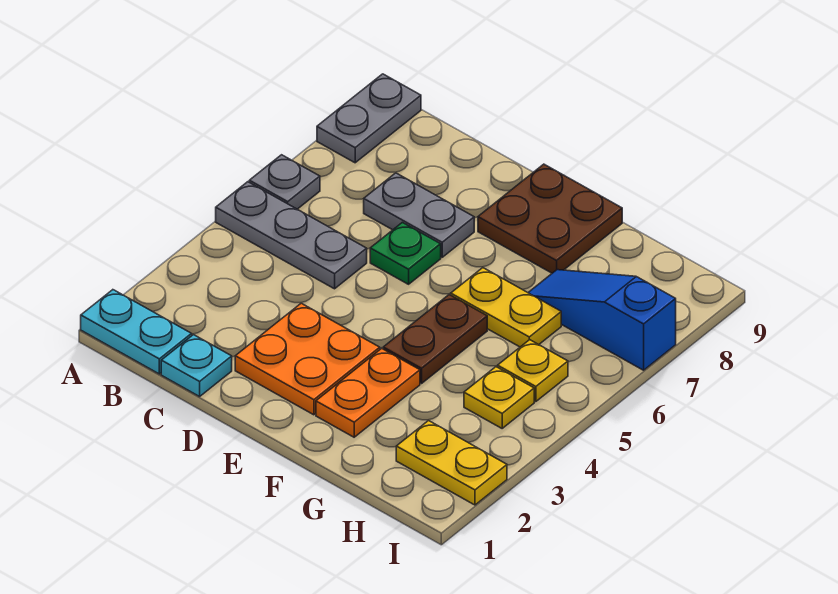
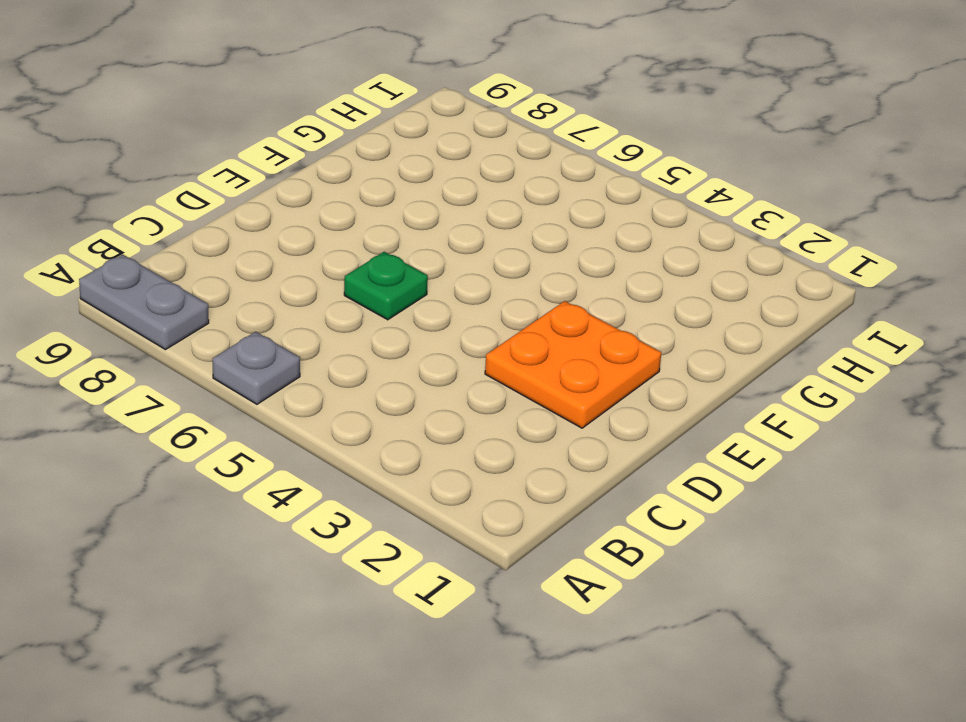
none -> cyan 1x2 plate [81,290,192,374]
none -> grey 1x3 plate [216,182,367,289]
none -> cyan 1x1 plate [161,335,232,397]

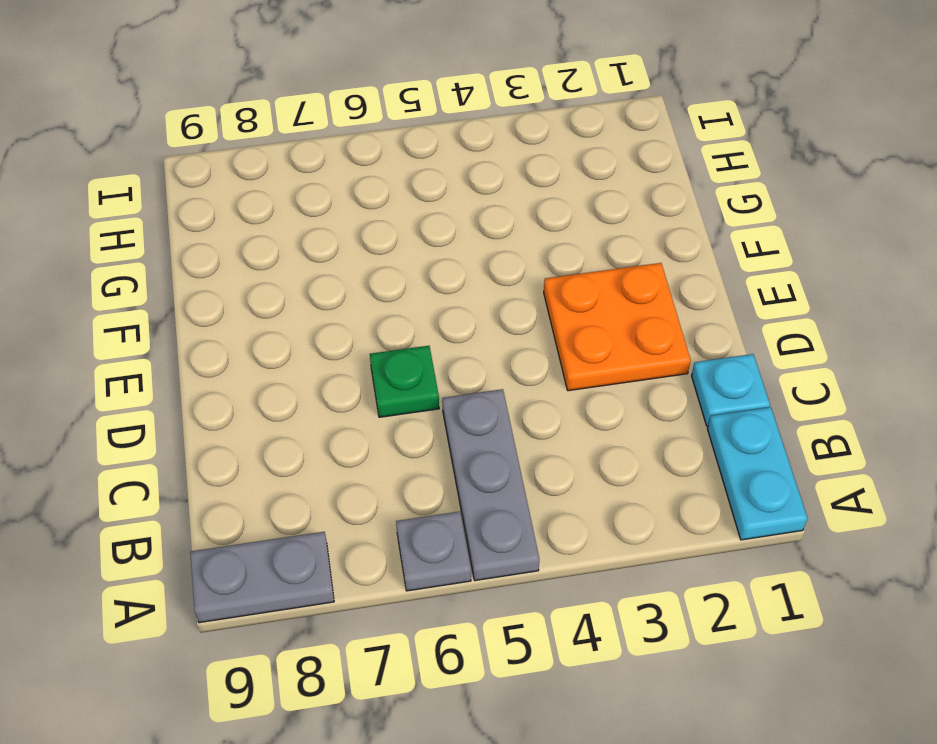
none -> grey 1x2 plate [364,173,474,257]
none -> brown 2x2 plate [478,164,622,273]
none -> orange 1x2 plate [316,348,420,437]

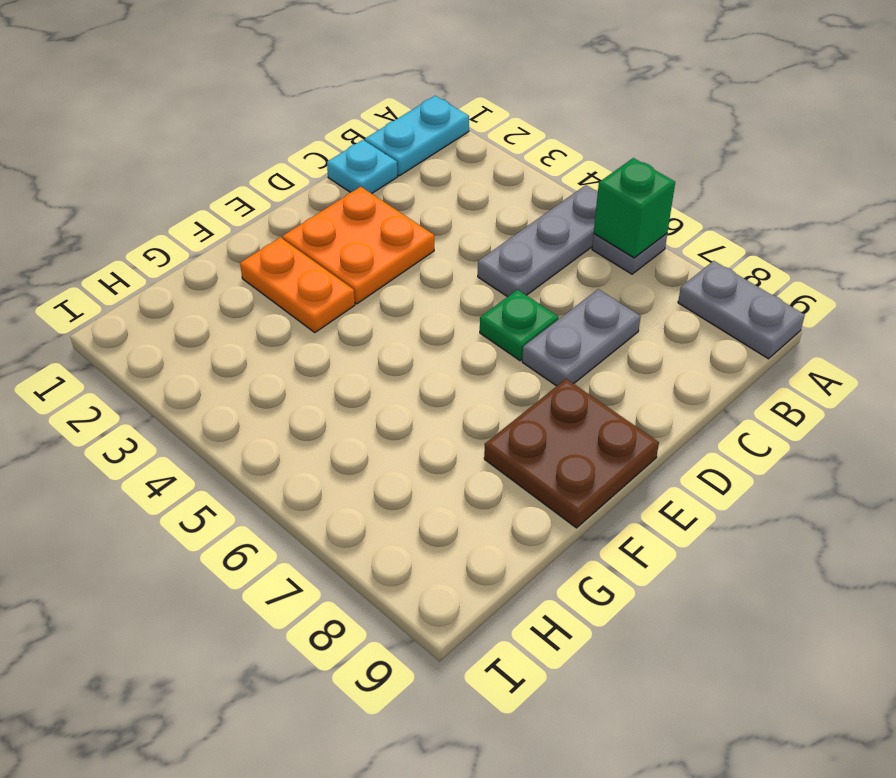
green 1x1 brick [594,158,675,258] -> none
none -> brown 1x2 plate [383,295,487,383]
none -> yellow 1x2 plate [451,268,561,347]
none -> blue 1x3 slope [528,270,676,370]

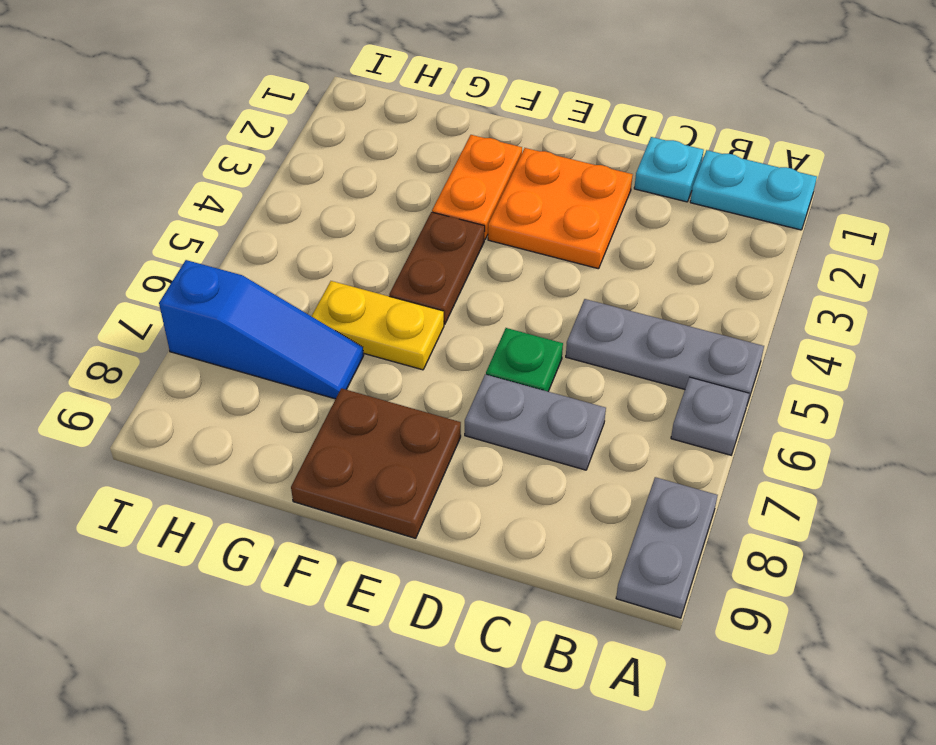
none -> yellow 1x2 plate [396,421,507,505]
none -> yellow 1x1 plate [464,367,534,428]
none -> yellow 1x1 plate [498,340,568,402]

